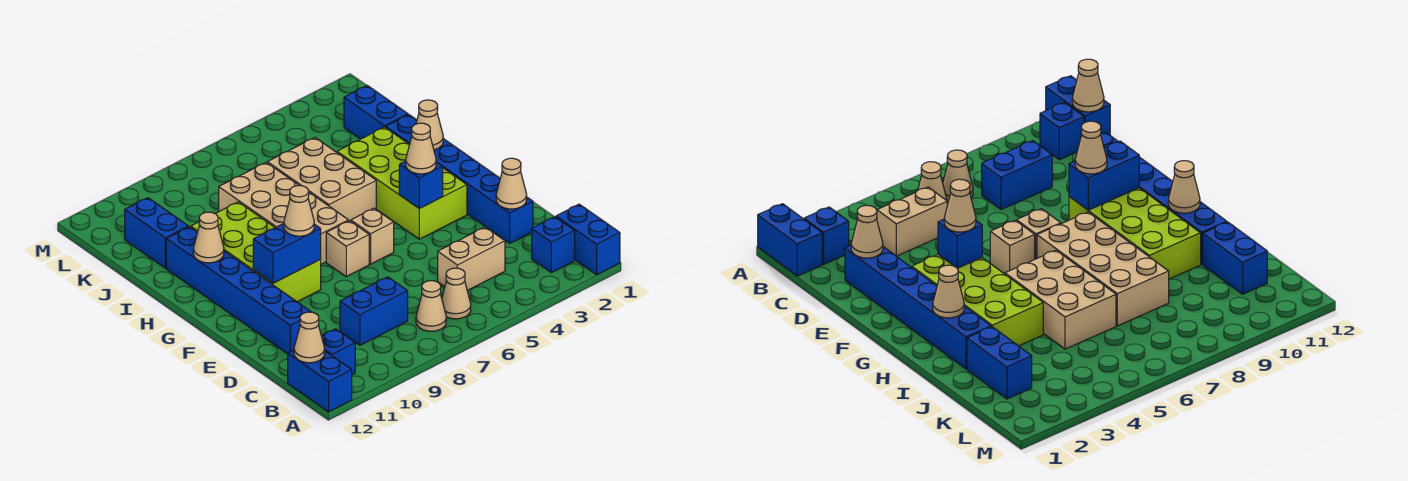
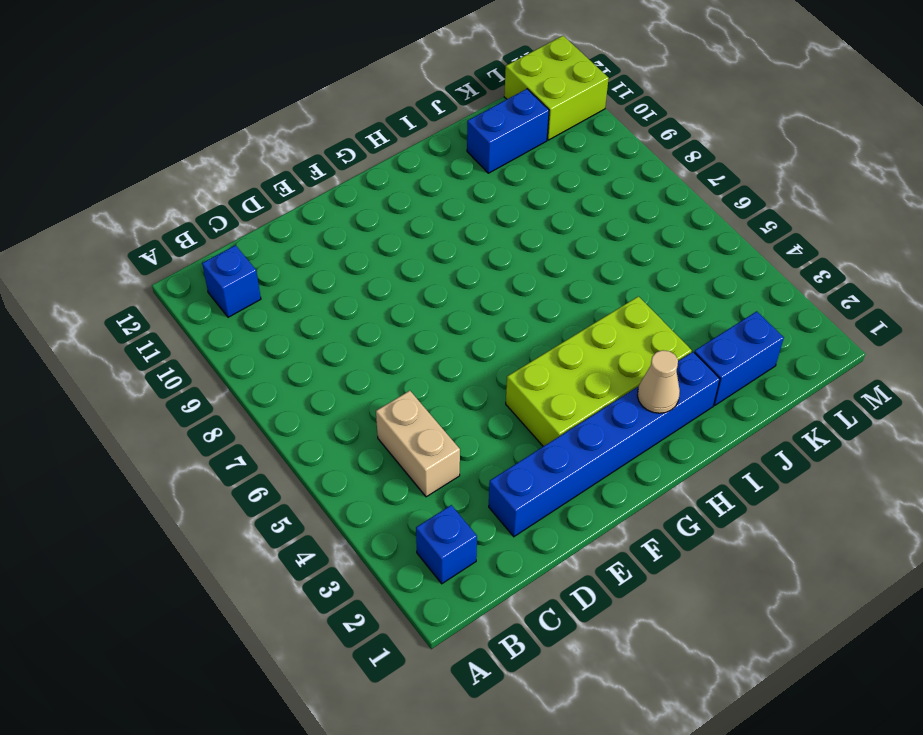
lime 2x2 brick [504,36,609,140] -> none
none -> blue 1x2 brick [556,204,620,275]
none -> blue 1x2 brick [288,350,352,412]
none -> tan 1x1 cone [442,268,471,319]

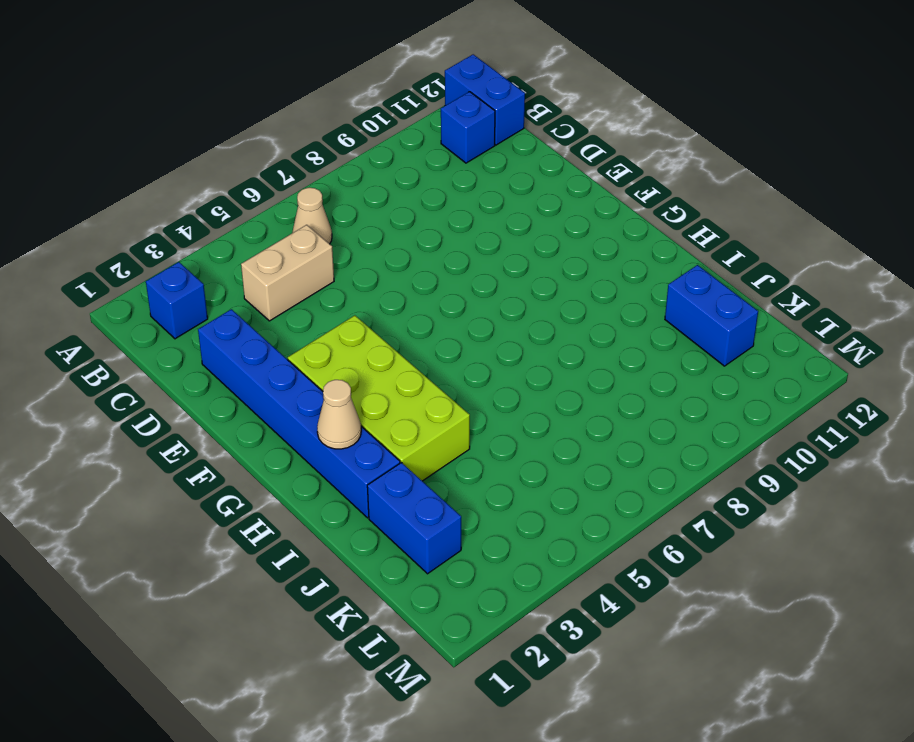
none -> blue 1x2 brick [556,204,620,275]
none -> tan 1x1 cone [416,281,446,331]
none -> blue 1x2 brick [340,277,408,345]

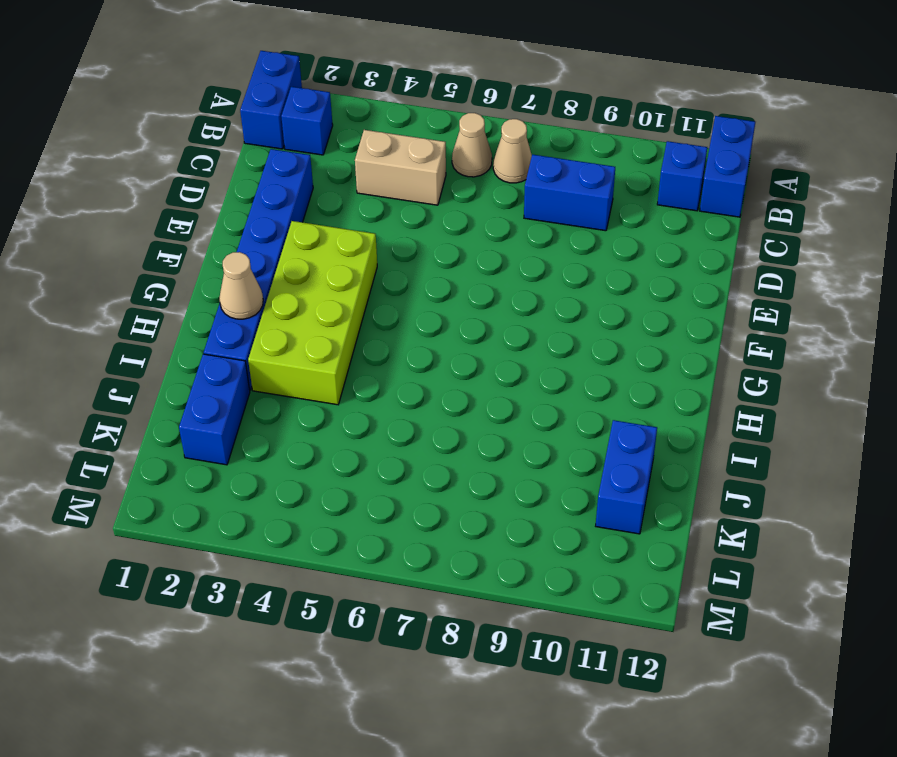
none -> blue 1x6 brick [166,227,311,354]
none -> tan 1x1 brick [351,208,394,264]
none -> tan 1x1 brick [326,221,369,277]

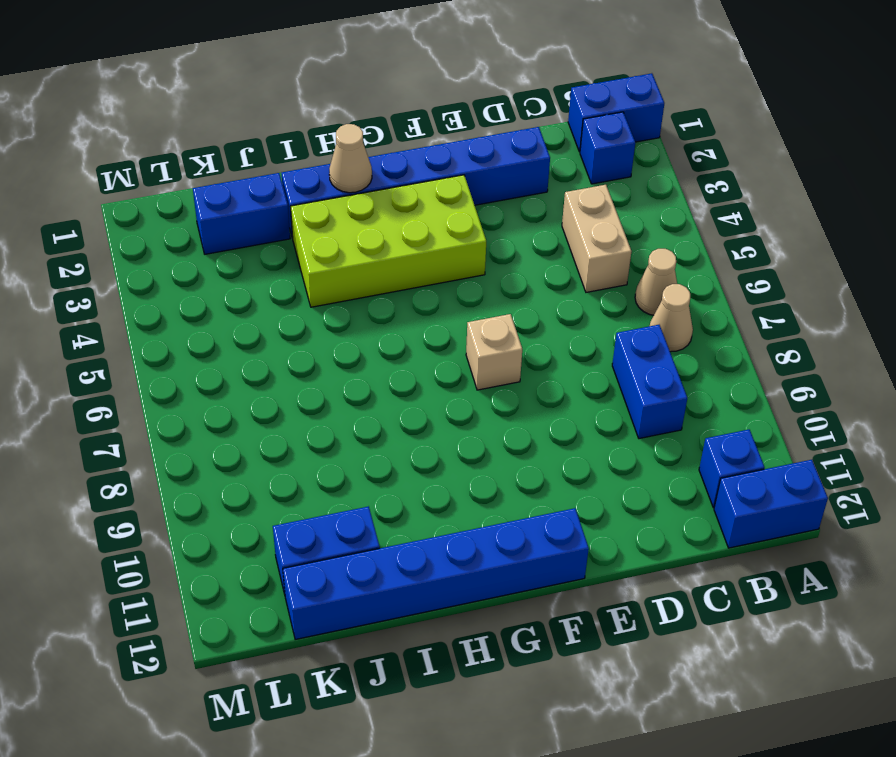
blue 1x6 brick [283,508,589,640] -> blue 1x6 brick moved to [166,227,311,354]
none -> tan 1x1 brick [351,208,394,264]
none -> lime 2x4 brick [191,202,321,302]
none -> tan 2x4 brick [219,162,349,264]

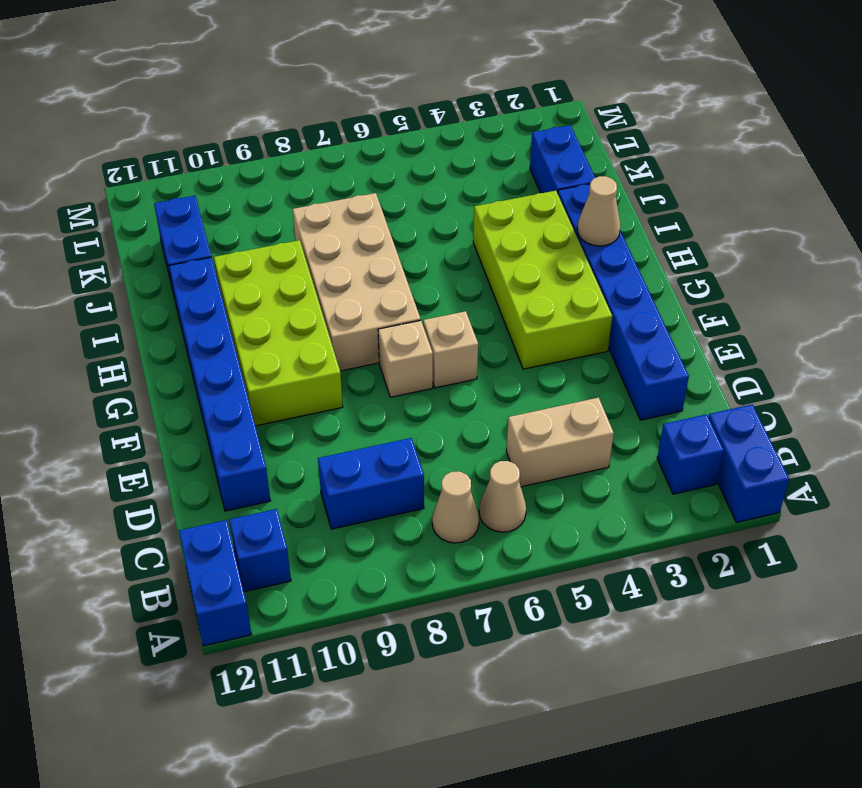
none -> tan 2x3 brick [267,138,376,221]
none -> tan 1x1 cone [294,312,325,363]
none -> tan 1x1 cone [496,158,527,209]

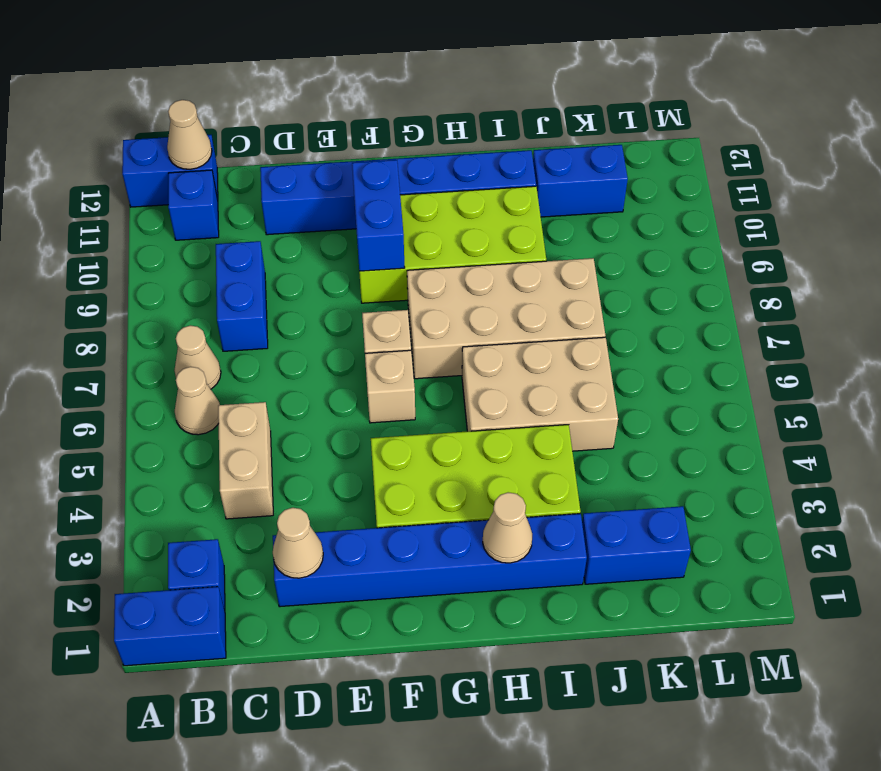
none -> blue 1x1 brick [399,161,443,209]
none -> tan 1x1 cone [193,212,224,263]
none -> tan 1x1 cone [406,123,436,174]

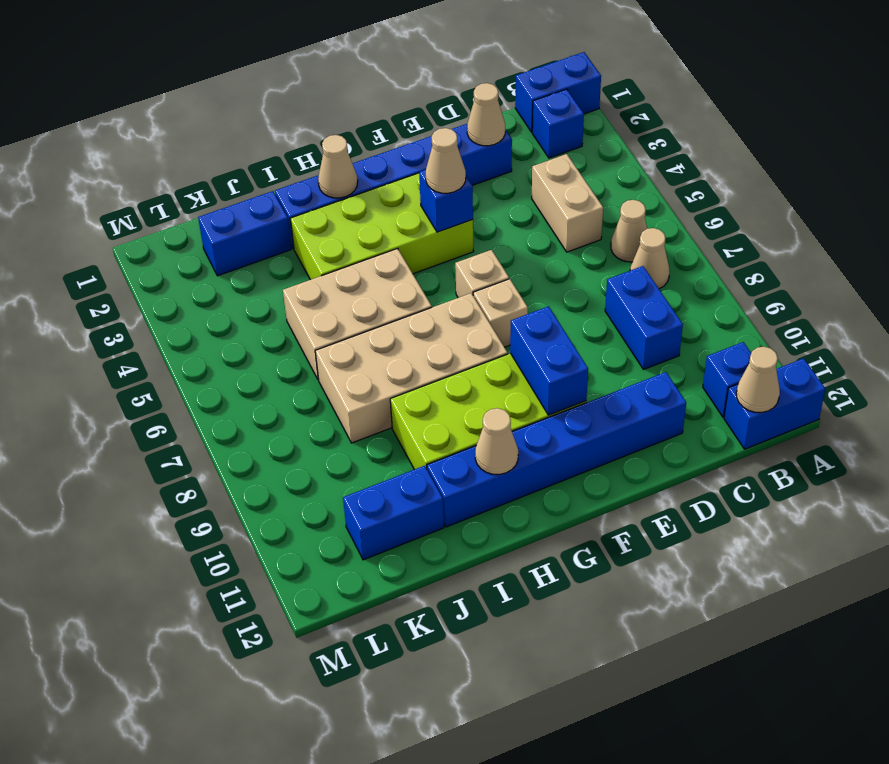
none -> tan 1x1 cone [284,186,314,236]

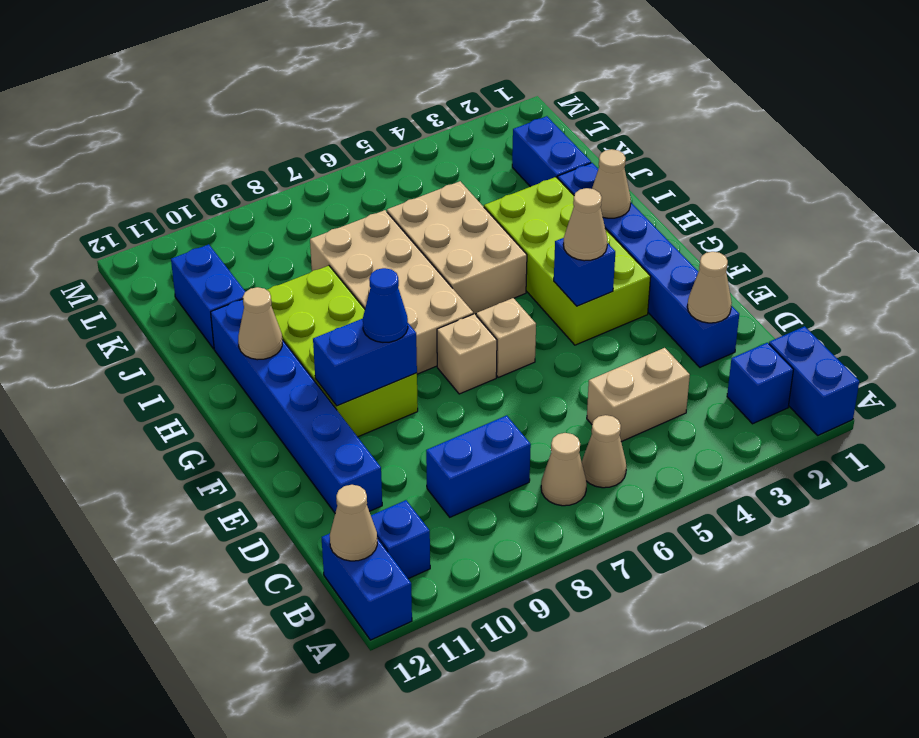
blue 1x1 cone [363,268,408,342] -> tan 1x1 cone [284,186,314,236]

